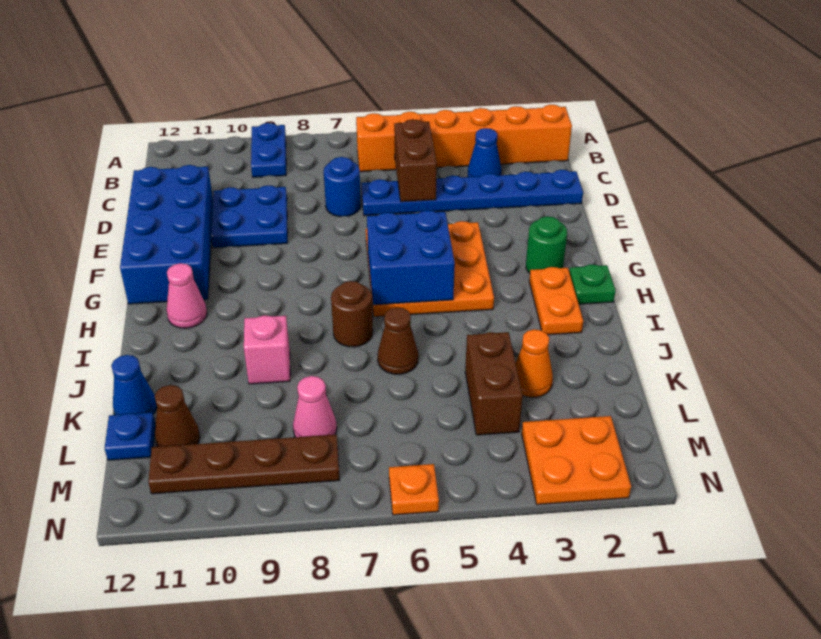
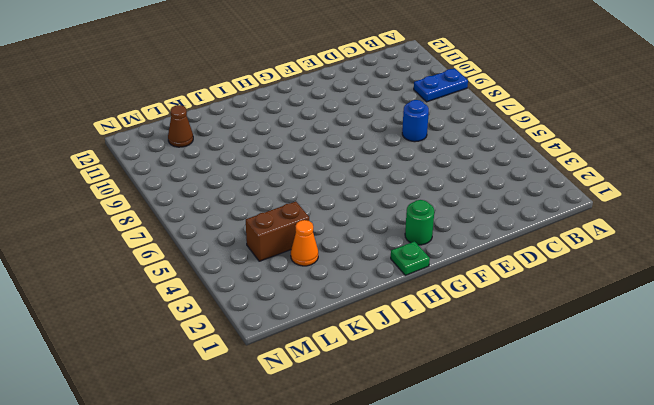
none -> orange 1x6 brick [356,105,572,172]
none -> blue 1x1 cone [468,128,502,177]
none -> blue 1x6 plate [361,170,583,216]

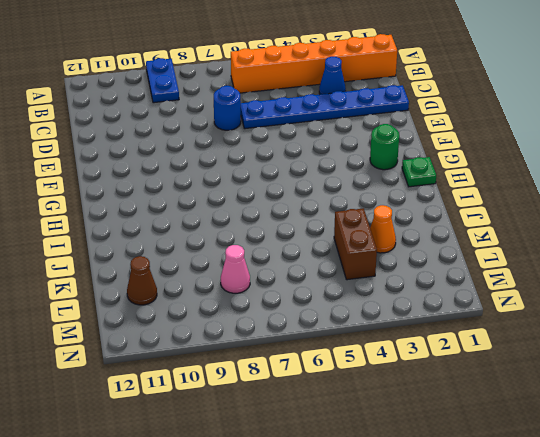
none -> blue 2x2 plate [211,185,288,248]
none -> blue 2x4 brick [120,165,213,304]
none -> orange 3x3 plate [366,221,494,317]

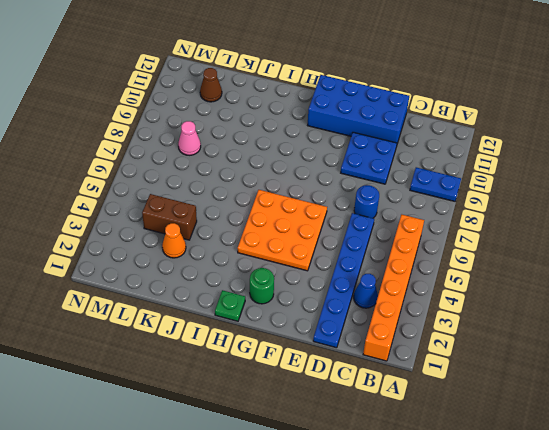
none -> orange 1x2 plate [529,267,583,335]
none -> pink 1x1 cone [167,263,207,328]
none -> brown 1x1 round brick [331,281,373,347]

